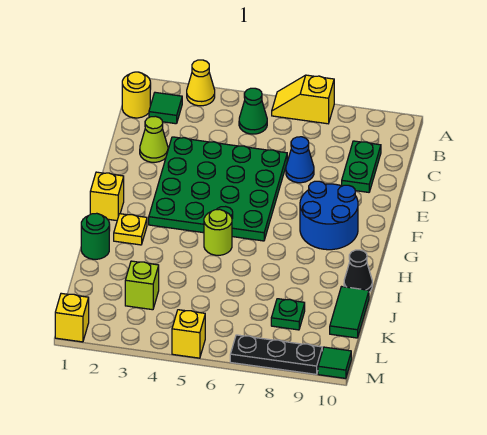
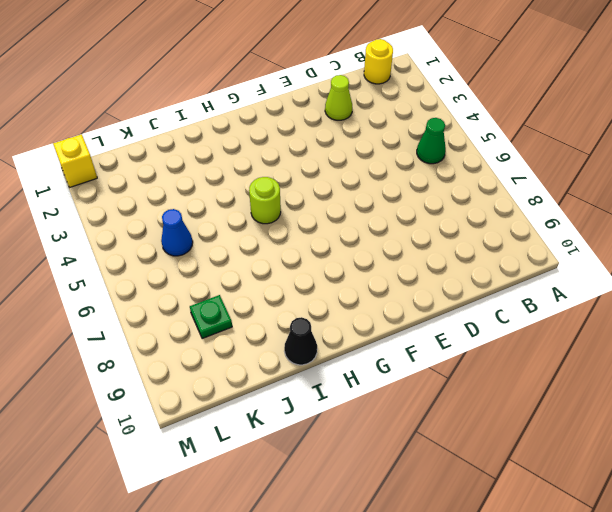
blue 1x1 cone [161,209,193,256] -> blue 1x1 cone moved to [286,137,314,183]
none -> yellow 1x1 cone [187,60,215,106]
none -> yellow 1x2 slope [272,75,334,124]
none -> green 1x1 tile [149,92,182,124]

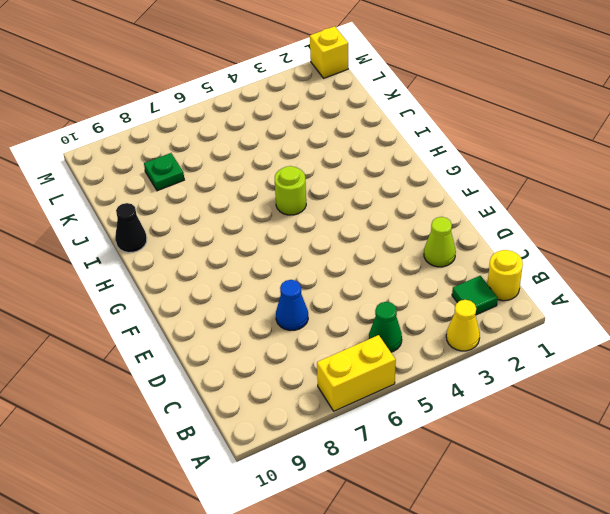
yellow 1x2 brick [317,335,396,411] -> yellow 1x2 slope [272,75,334,124]
none -> green 1x2 plate [342,141,381,192]
none -> green 4x4 plate [149,137,287,241]
none -> blue 2x2 round brick [300,181,358,250]

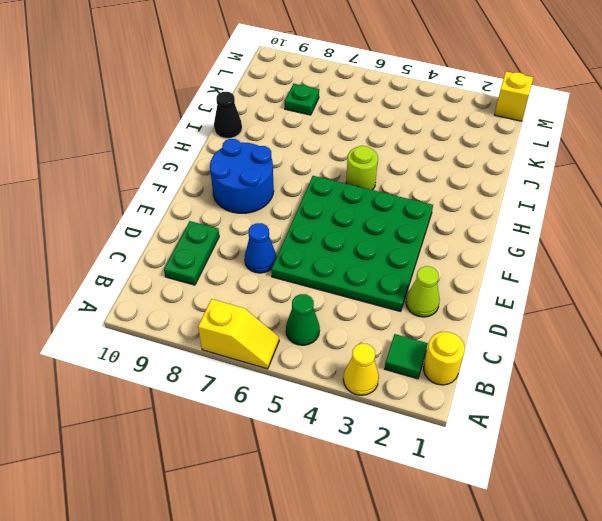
none -> yellow 1x1 brick [90,172,124,221]
none -> yellow 1x1 plate [114,214,147,245]
none -> green 1x1 round brick [81,213,109,259]

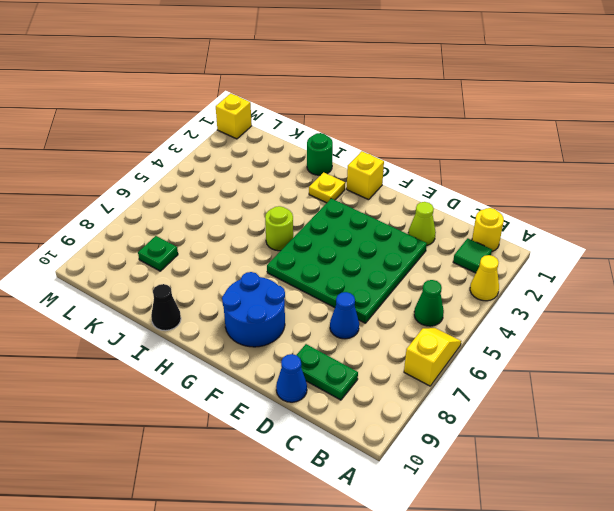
blue 1x1 cone [276,354,307,402] -> none
none -> green 1x2 tile [330,287,369,338]
none -> lime 1x1 brick [125,261,159,310]
none -> yellow 1x1 brick [172,310,205,358]

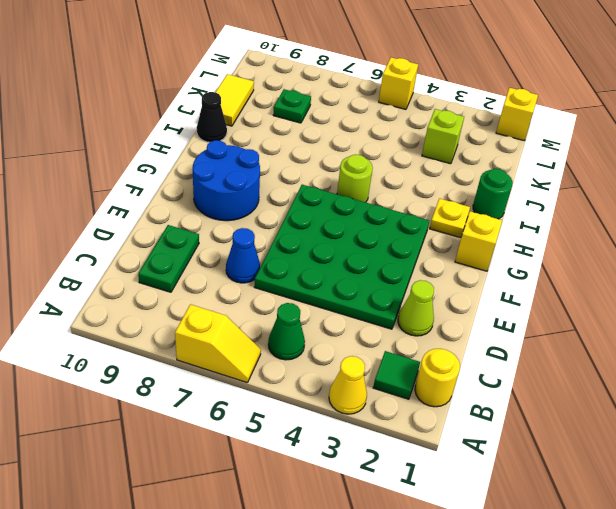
yellow 1x2 tile [216,74,254,126] -> green 1x2 tile [330,287,369,338]
none -> black 1x3 plate [230,335,322,374]
none -> green 1x1 tile [318,347,351,378]

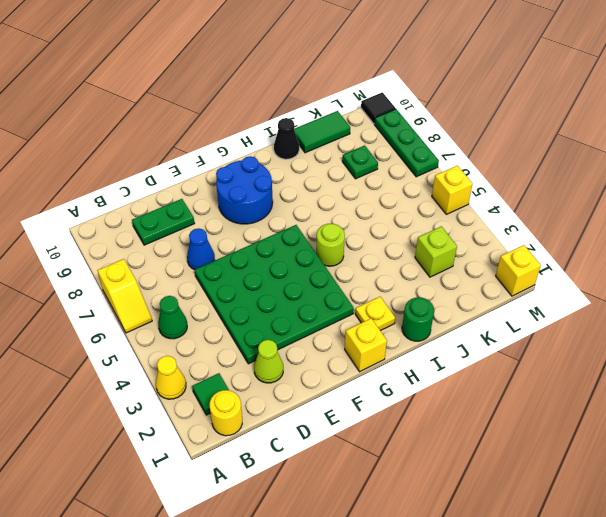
green 1x3 plate [374,109,439,177] -> black 1x3 plate [230,335,322,374]
black 1x1 tile [361,92,396,124] -> green 1x1 tile [318,347,351,378]

